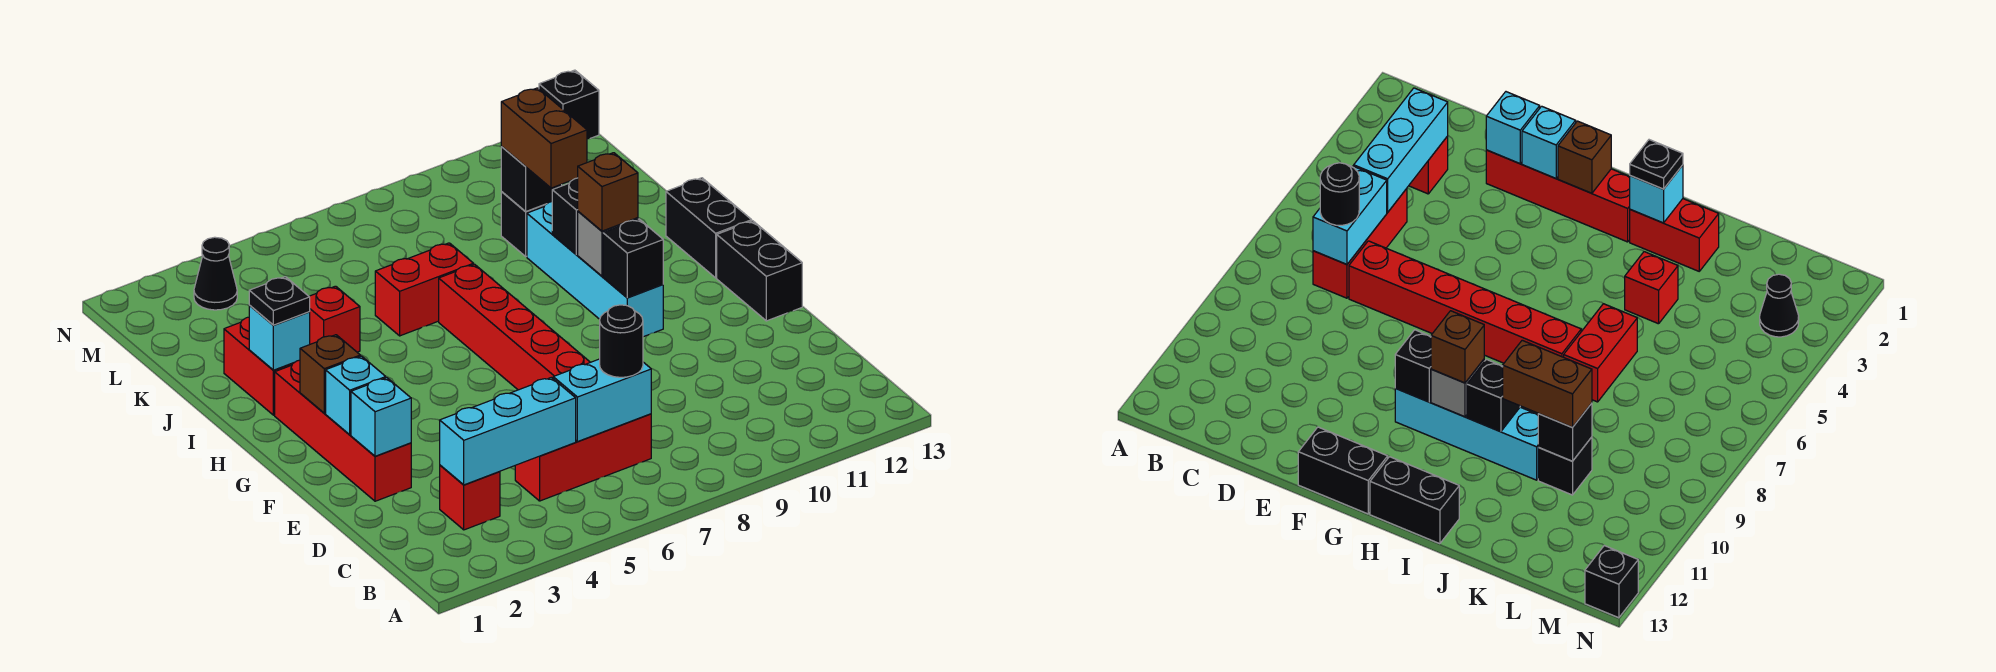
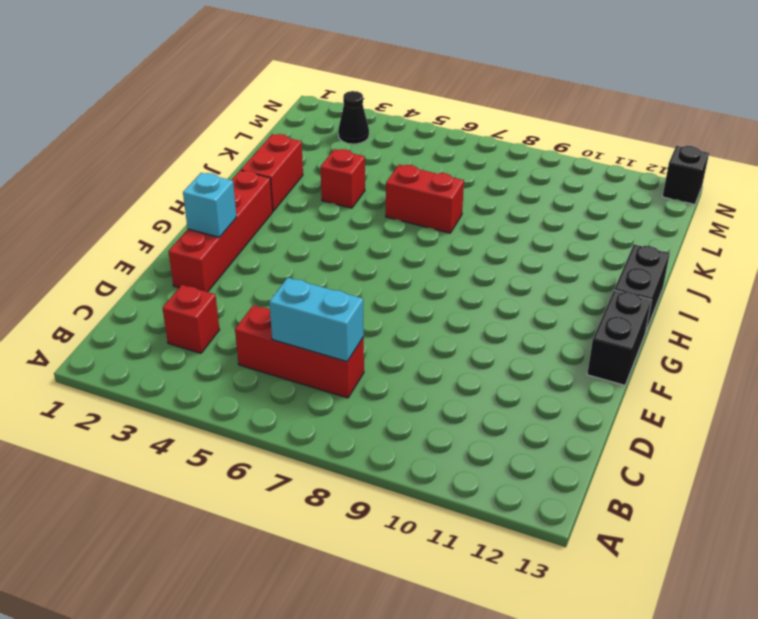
none -> red 1x6 brick [439,264,590,390]
none -> cyan 1x4 brick [527,202,663,337]
none -> black 1x1 brick [501,192,546,256]

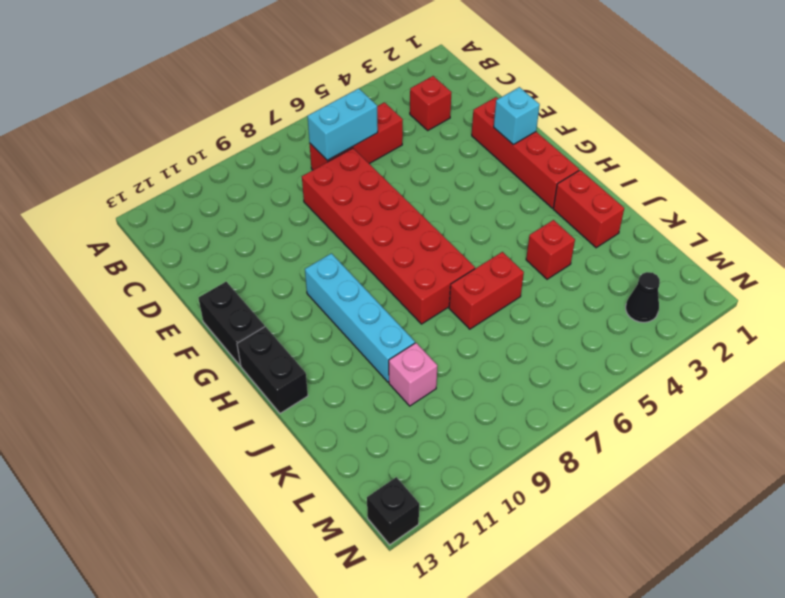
red 2x6 brick [302,148,475,324] -> red 1x6 brick [439,264,590,390]
pink 1x1 brick [389,343,438,406] -> black 1x1 brick [501,192,546,256]
none -> cyan 1x3 brick [440,377,576,485]
none -> cyan 1x1 brick [351,378,411,456]
none -> brown 1x1 brick [300,335,360,413]

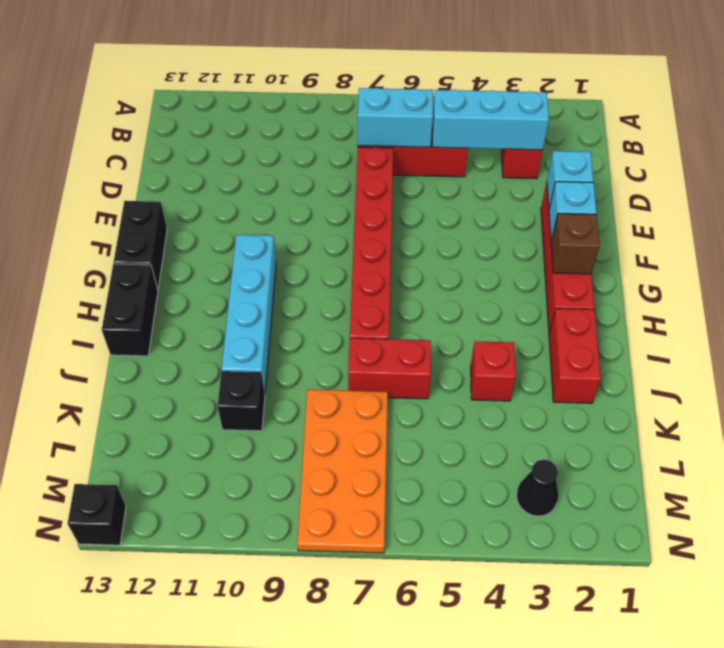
orange 2x4 plate [297,390,388,553] -> none
none -> black 1x1 brick [603,219,663,298]
none -> grey 1x1 brick [578,211,638,276]
none -> cyan 1x1 brick [249,305,310,370]

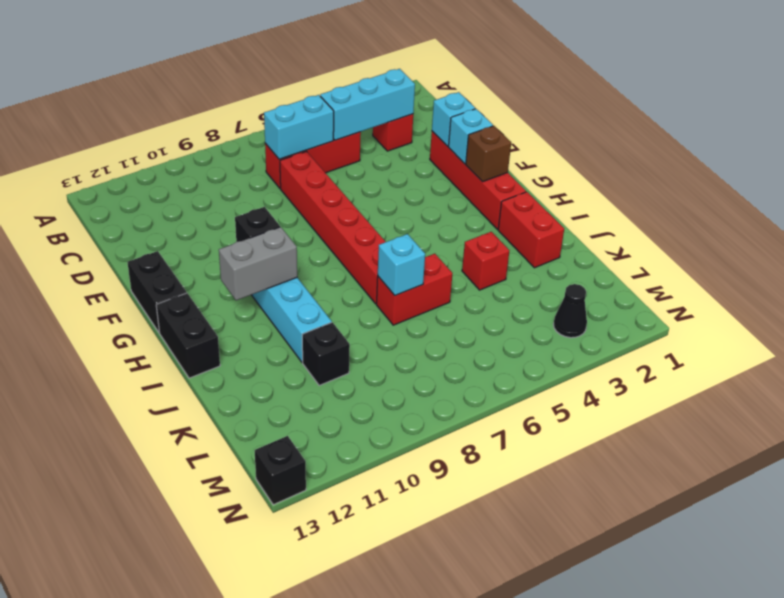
grey 1x2 brick [219,227,297,300] -> grey 1x1 brick [578,211,638,276]
cyan 1x1 brick [378,234,425,296] -> cyan 1x1 brick moved to [249,305,310,370]
none -> black 1x1 brick [552,178,578,255]
none -> black 1x1 brick [501,147,562,212]
none -> black 1x1 round brick [600,305,643,377]

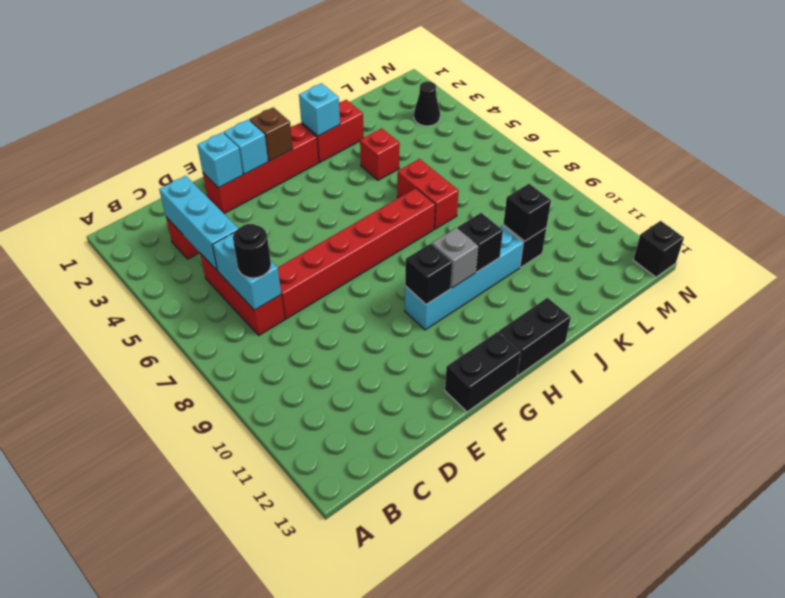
none -> brown 1x1 brick [578,153,638,231]
none -> black 1x1 plate [249,277,310,325]
none -> brown 1x2 brick [501,88,587,188]

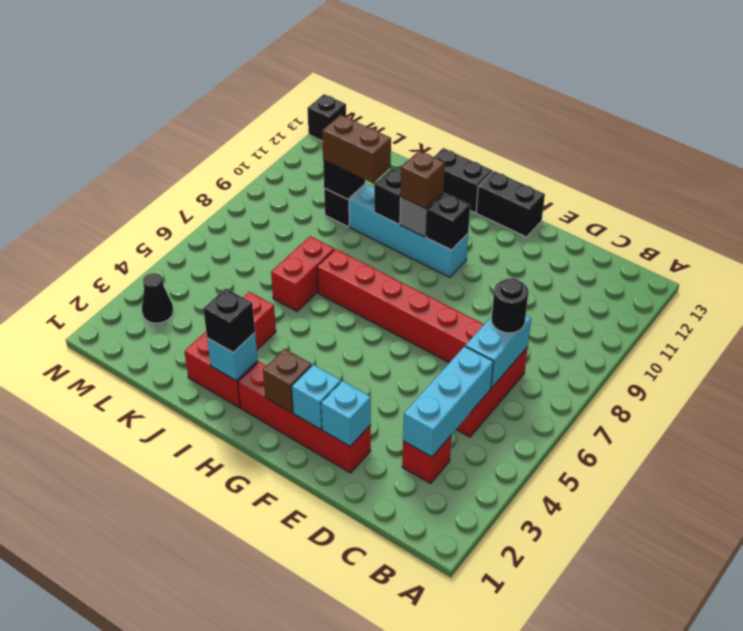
black 1x1 brick [203,288,255,352] -> black 1x1 plate [249,277,310,325]

